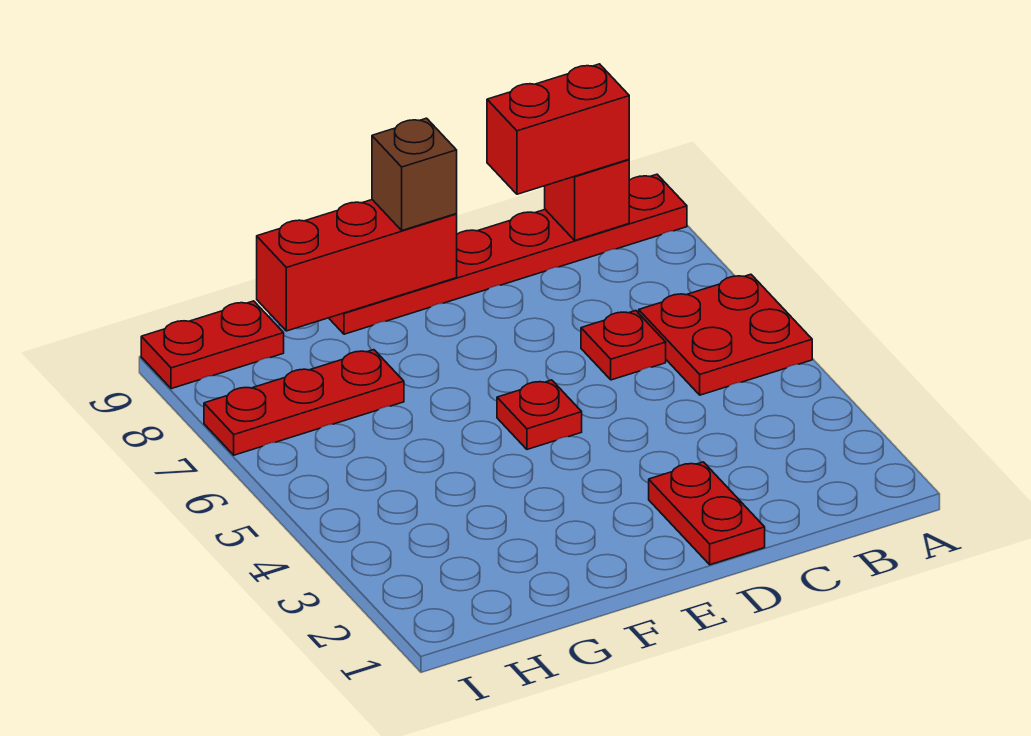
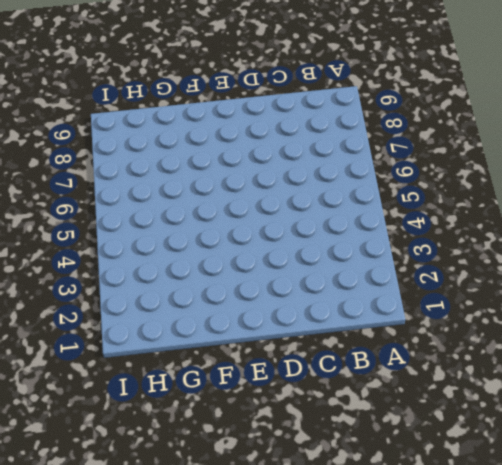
none -> red 2x2 plate [639,274,812,395]
none -> red 1x6 plate [329,174,687,334]

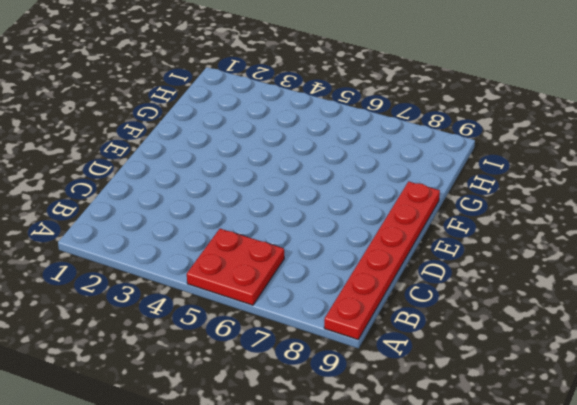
none -> red 1x1 plate [581,311,666,380]
none -> red 1x2 plate [649,462,765,565]

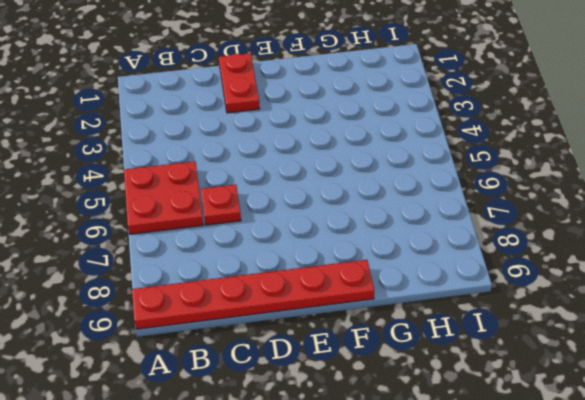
none -> red 1x1 plate [497,380,582,449]
none -> red 1x3 plate [204,350,404,455]

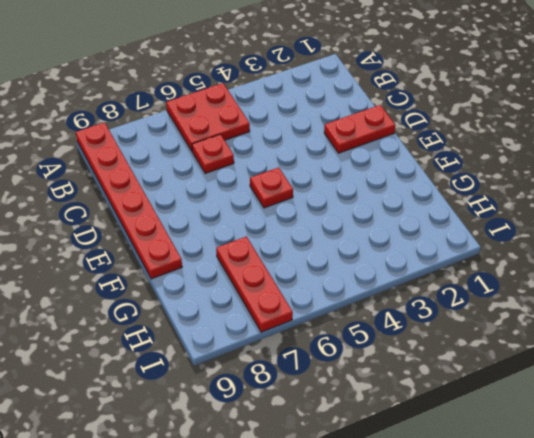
none -> red 1x2 plate [141,301,284,389]
none -> red 1x1 brick [545,159,629,240]

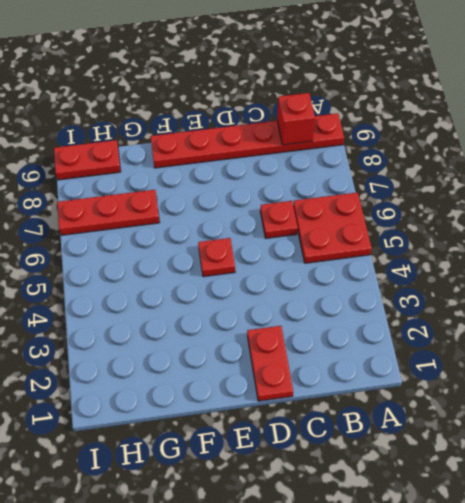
none -> red 1x3 brick [257,200,457,331]
none -> red 1x2 brick [487,64,629,194]

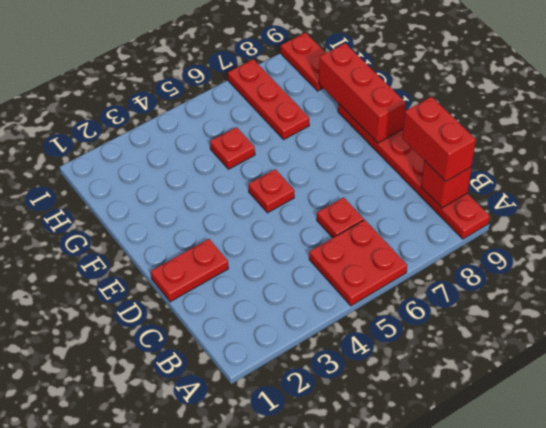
red 1x1 plate [210,127,255,169] -> none
none -> brown 1x1 brick [372,118,457,230]

